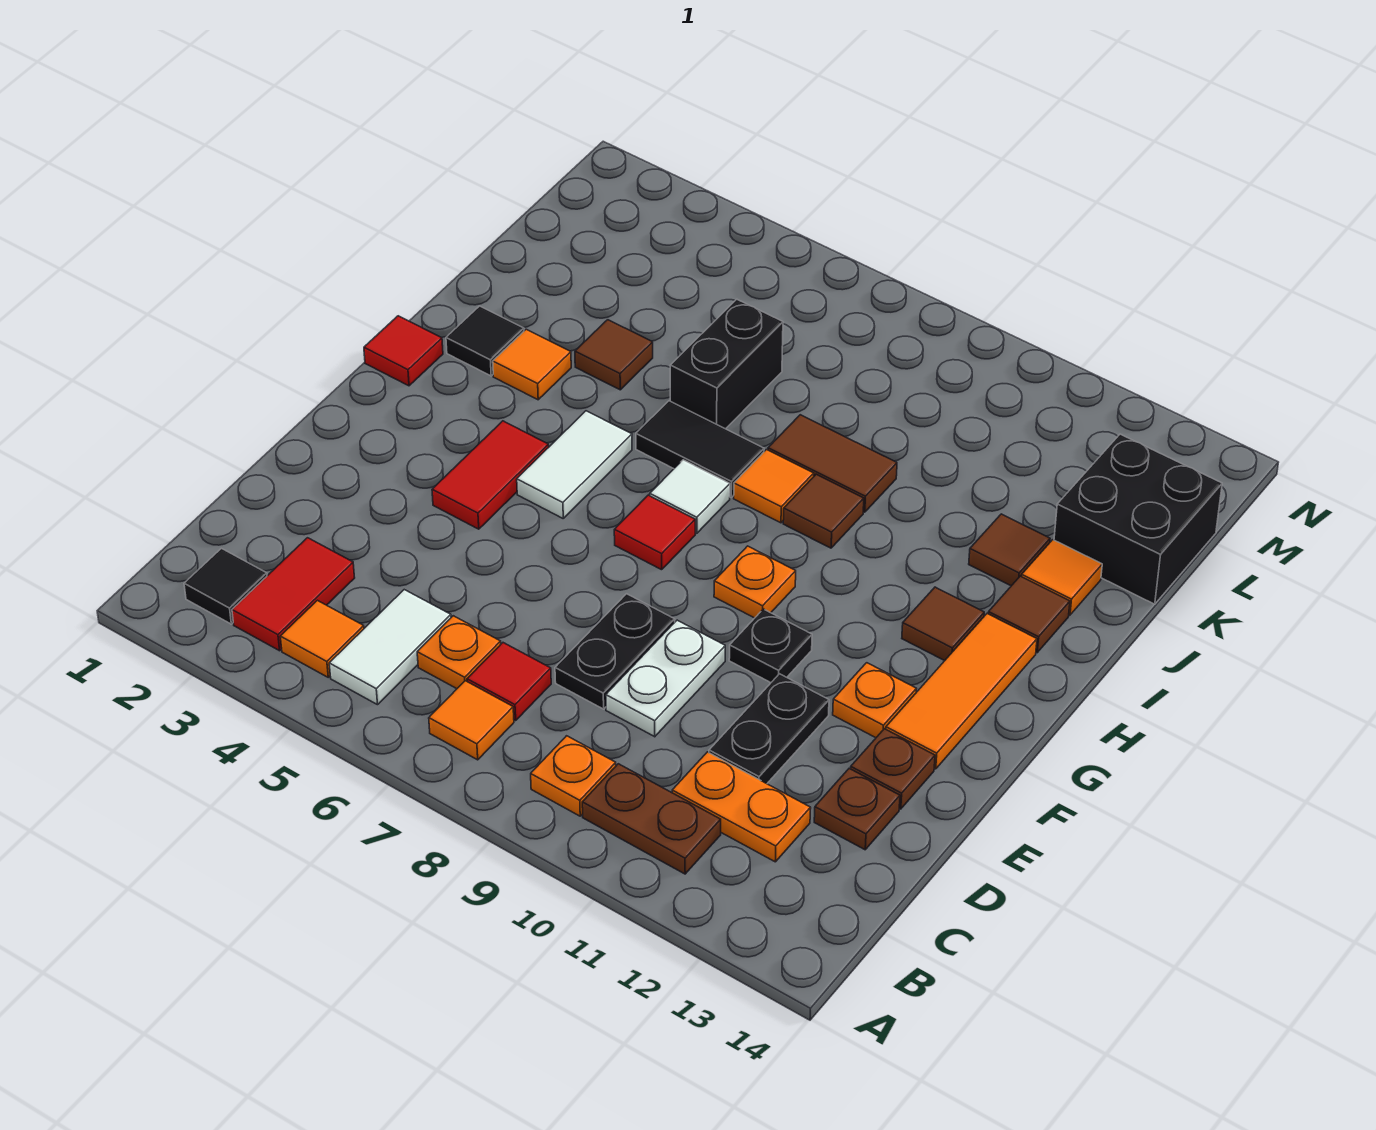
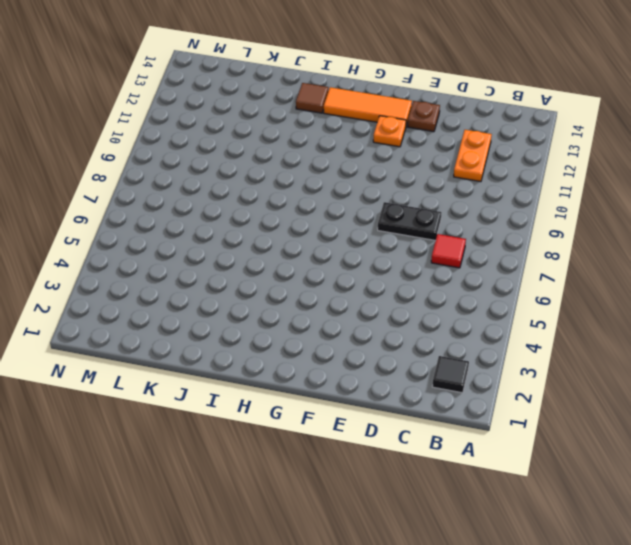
none -> red 1x2 tile [232,538,355,651]
none -> orange 1x1 tile [280,600,364,677]
none -> white 1x2 tile [329,590,451,705]
none -> orange 1x1 tile [429,681,514,760]

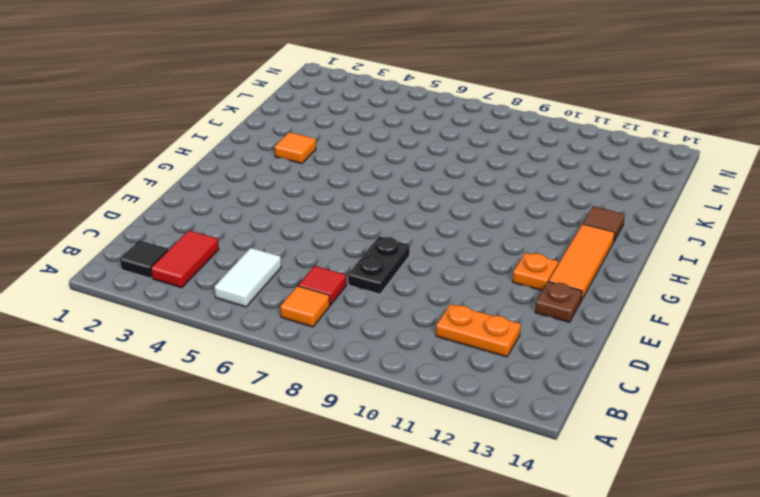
none -> orange 1x1 tile [280,600,364,677]
none -> orange 1x1 plate [531,736,616,816]
none -> brown 1x2 plate [582,764,721,874]
none -> orange 1x1 plate [417,616,501,689]

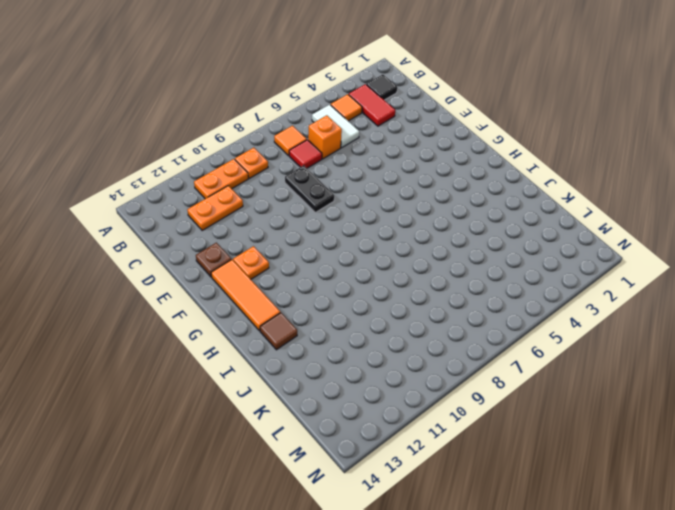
orange 1x2 plate [194,159,248,199] -> brown 1x2 plate [582,764,721,874]
orange 1x1 brick [308,115,342,159] -> orange 1x1 plate [417,616,501,689]
none -> white 1x2 plate [606,620,725,737]
none -> black 1x2 plate [709,674,829,784]
none -> brown 1x1 plate [814,769,900,850]
none -> red 1x2 tile [432,421,549,529]

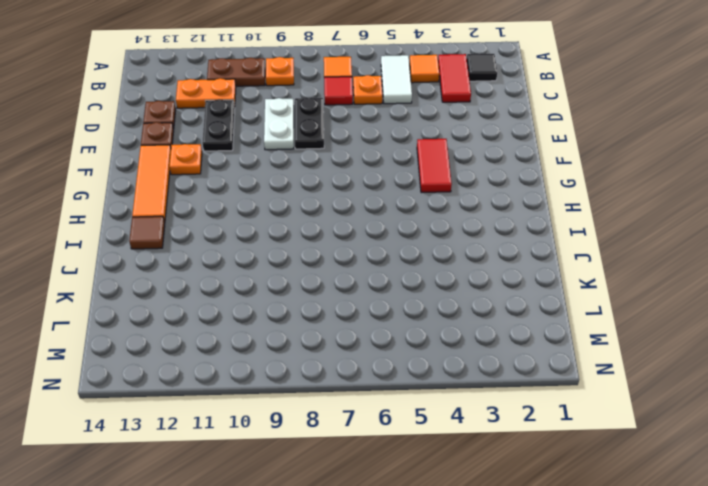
none -> black 1x1 plate [729,609,812,683]
none -> white 1x2 tile [517,411,632,518]
none -> red 1x1 tile [614,495,695,570]
none -> orange 1x1 plate [714,546,796,618]

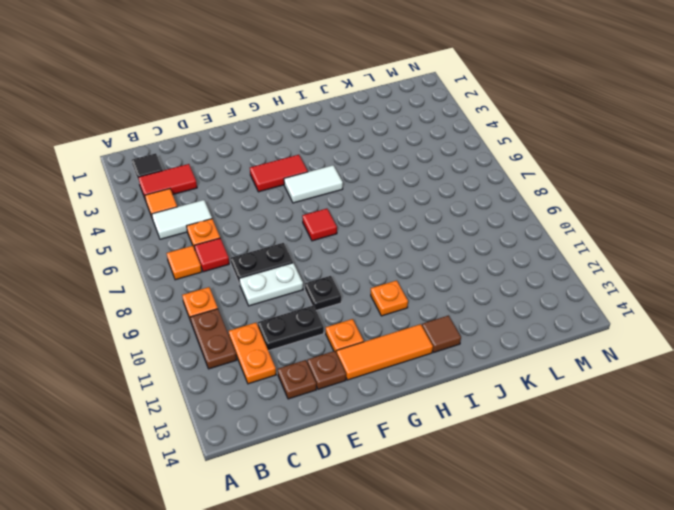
orange 1x1 plate [371,280,408,316] -> orange 1x1 plate moved to [714,546,796,618]
none -> red 1x1 tile [364,316,443,386]
none -> white 1x1 tile [650,460,730,533]
none -> brown 1x1 tile [902,587,984,661]
none -> black 1x1 tile [446,306,524,376]

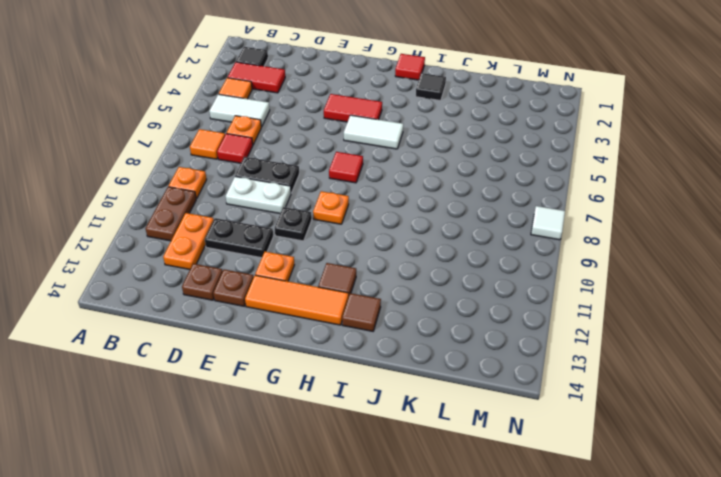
white 1x1 tile [531,206,565,240] -> white 1x1 tile moved to [650,460,730,533]
none -> orange 1x1 tile [493,329,571,400]
none -> black 1x2 tile [636,401,764,497]
none -> orange 1x1 tile [734,450,814,523]
none -> brown 1x1 tile [783,474,864,548]

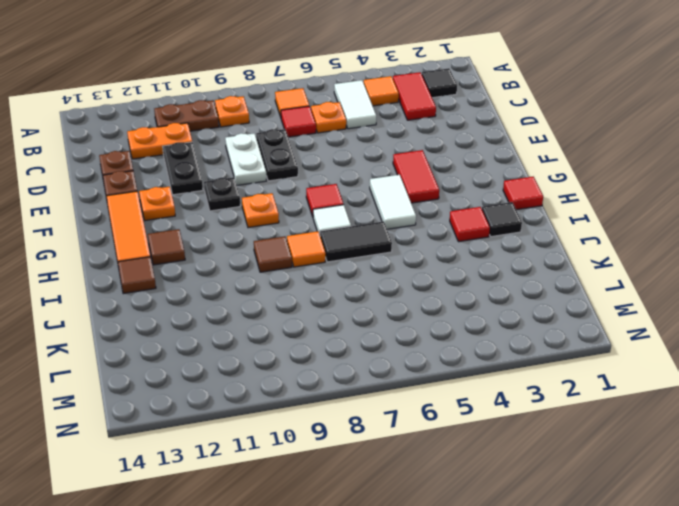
red 1x1 tile [450,207,490,242] -> orange 1x1 tile [493,329,571,400]
none -> brown 1x1 tile [575,320,653,390]
none -> black 1x2 brick [670,299,783,429]
none -> brown 1x2 tile [768,415,897,512]
none -> brown 1x1 tile [969,514,1050,586]

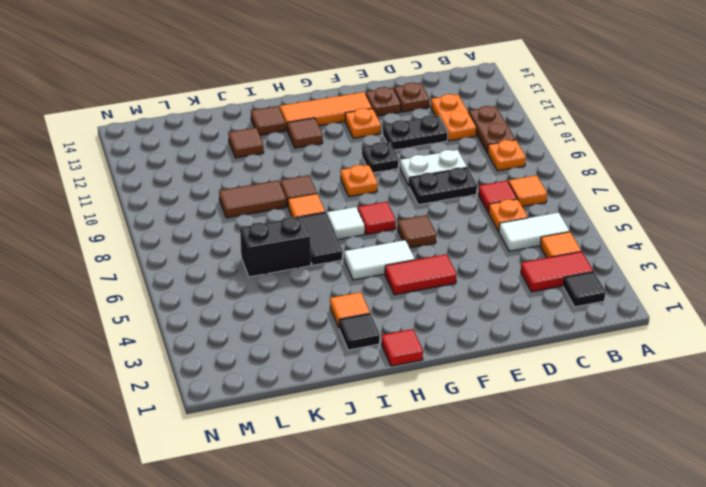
brown 1x1 tile [398,215,436,248] -> brown 1x1 tile moved to [575,320,653,390]
brown 1x2 tile [219,180,286,218] -> brown 1x2 tile turned to [768,415,897,512]
none -> orange 1x1 tile [1022,540,1102,615]
none -> black 2x2 brick [1054,434,1222,604]

